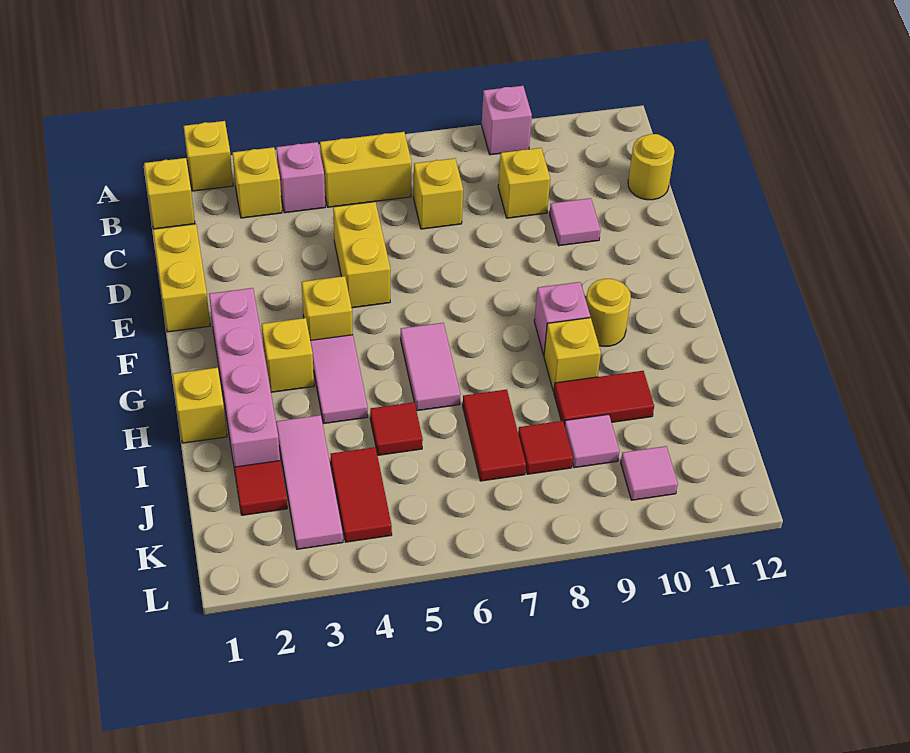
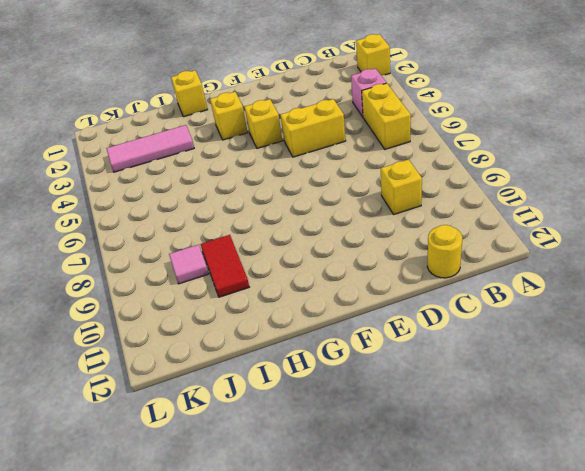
none -> pink 1x1 brick [482,86,532,155]
none -> yellow 1x1 brick [144,158,195,229]
none -> yellow 1x1 brick [233,147,282,218]
none -> yellow 1x1 brick [414,158,463,229]

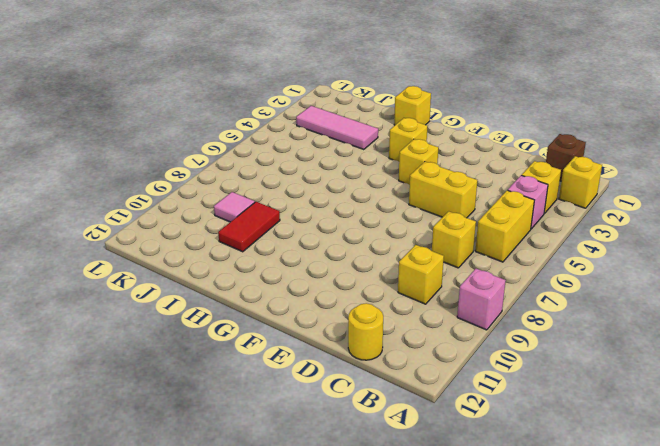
brown 1x1 brick [546,134,586,181] -> yellow 1x1 brick [144,158,195,229]
none -> yellow 1x2 brick [153,224,210,332]
none -> pink 1x1 tile [550,198,601,246]
none -> pink 1x4 brick [209,288,280,470]
none -> pink 1x2 tile [310,335,368,423]

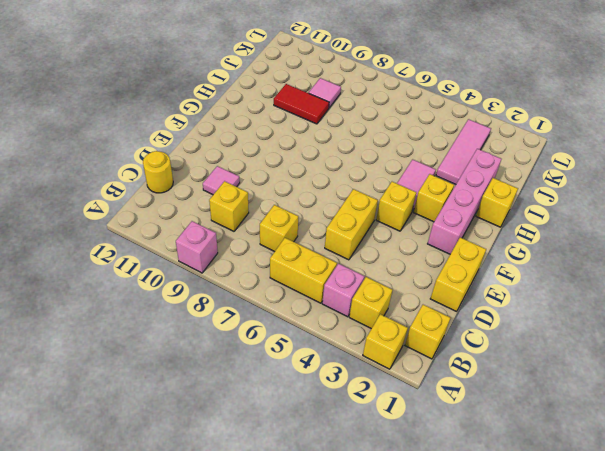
none -> pink 1x2 tile [401,323,460,411]
none -> pink 1x1 brick [534,282,590,355]
none -> yellow 1x1 round brick [586,279,631,346]
none -> yellow 1x1 brick [544,318,601,391]

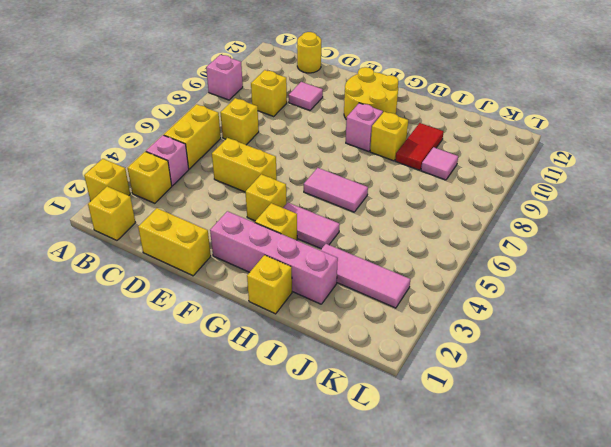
yellow 2x2 round brick [344,67,398,119] -> yellow 1x1 round brick [586,279,631,346]
none -> red 1x1 tile [370,402,423,455]
none -> red 1x2 tile [463,390,526,481]
none -> red 1x1 tile [235,461,287,515]
none -> red 1x2 tile [331,447,392,542]

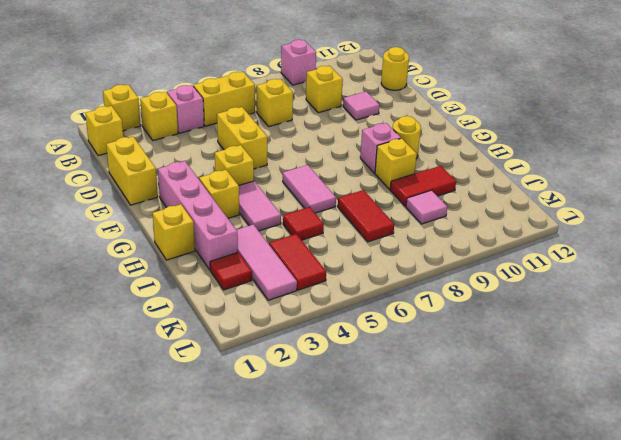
none -> red 1x1 tile [518,421,573,474]
none -> pink 1x1 tile [621,446,678,500]

